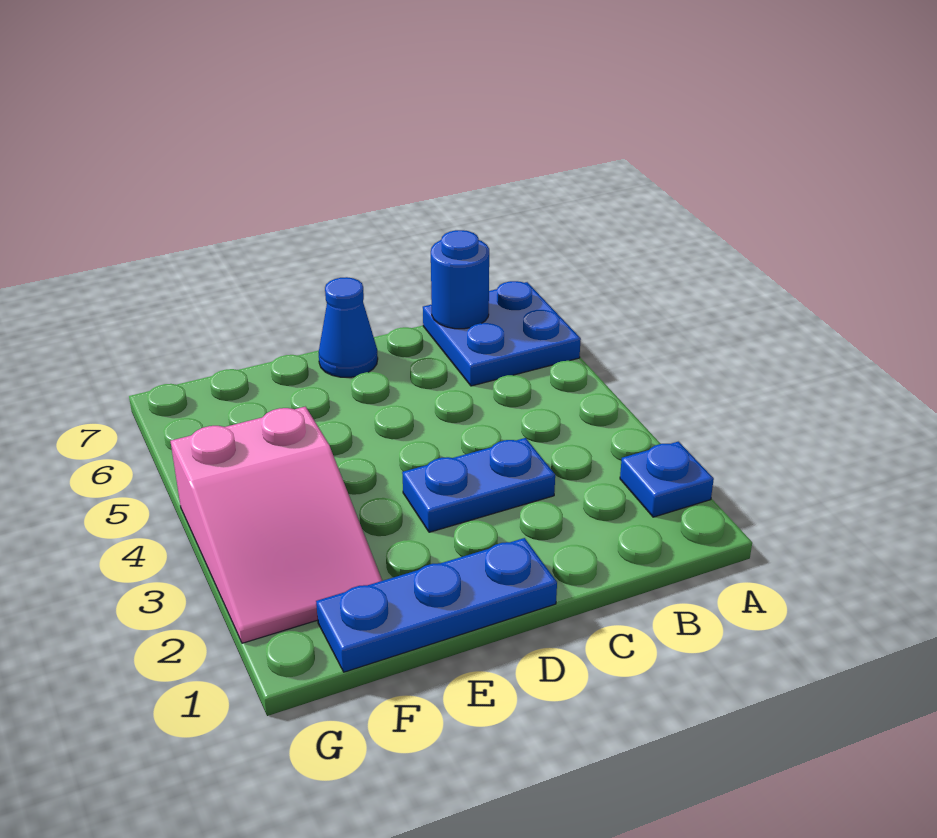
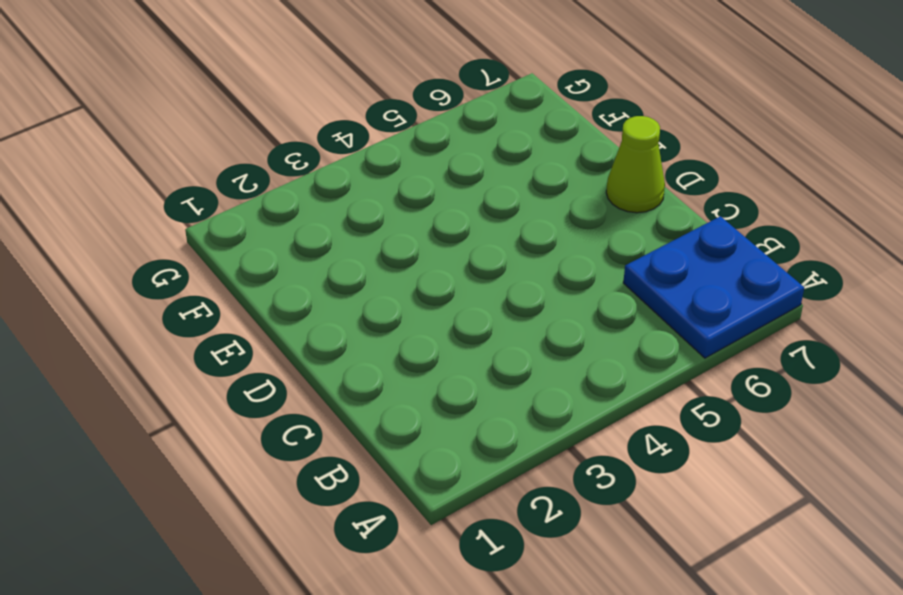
lime 1x1 cone [606,116,665,213] -> blue 1x1 cone [318,277,378,377]
none -> blue 1x1 plate [620,442,714,517]
none -> blue 1x2 plate [402,438,555,532]

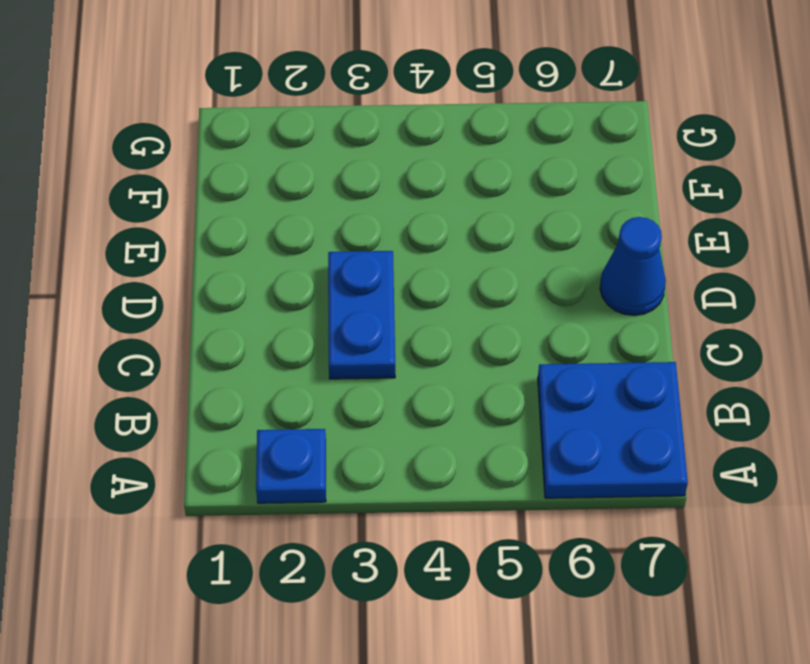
none -> blue 1x3 plate [316,538,557,672]
none -> pink 2x3 slope [171,407,382,643]

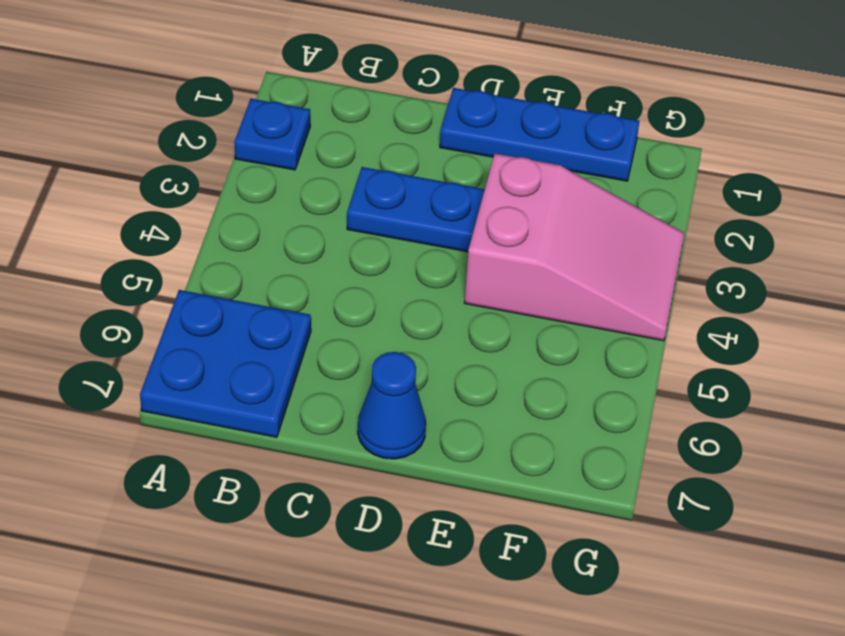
pink 2x3 slope [464,154,684,341] -> pink 2x3 slope turned to [171,407,382,643]
none -> blue 1x1 round brick [431,230,489,329]

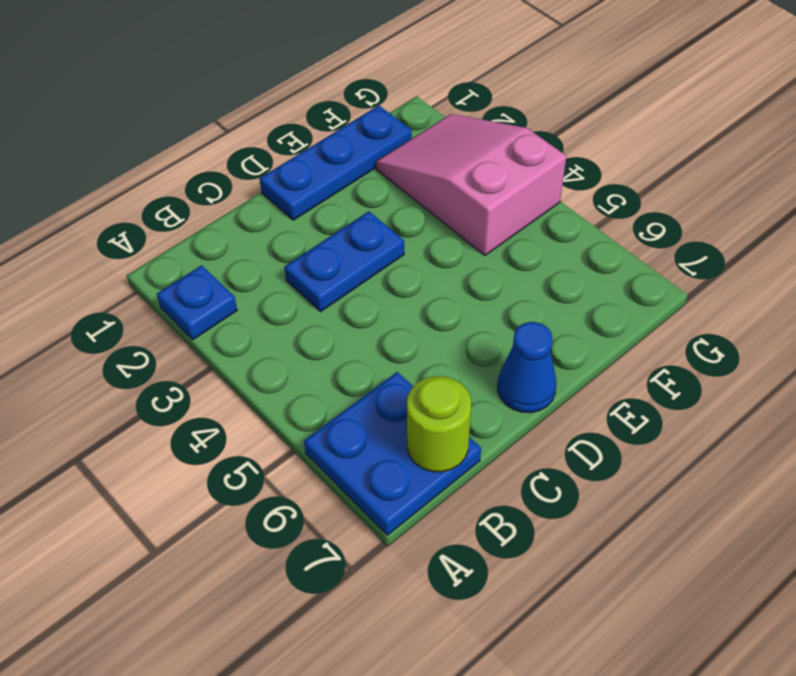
lime 1x1 round brick [407,376,471,472] -> blue 1x1 round brick [431,230,489,329]

